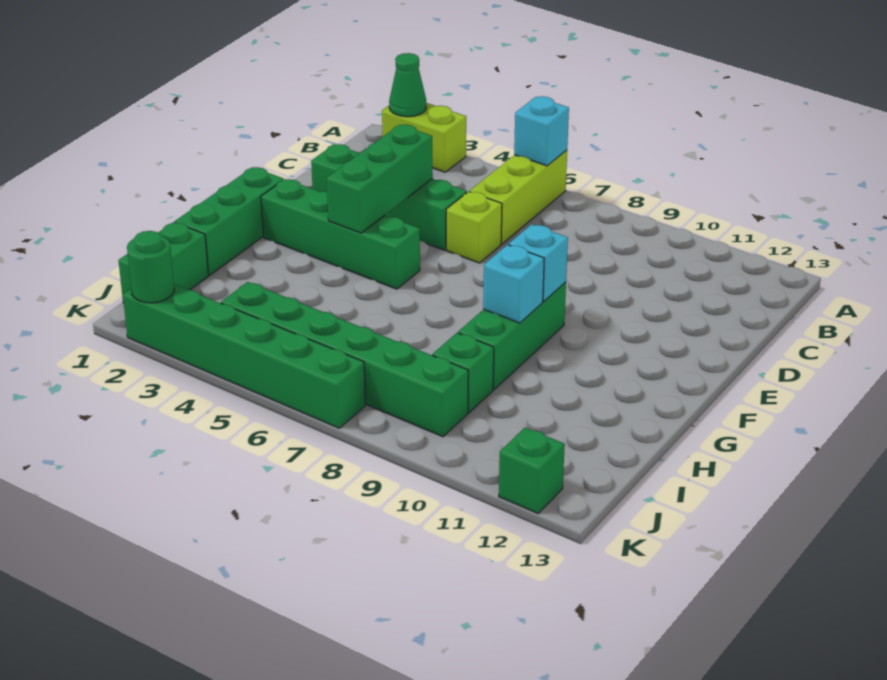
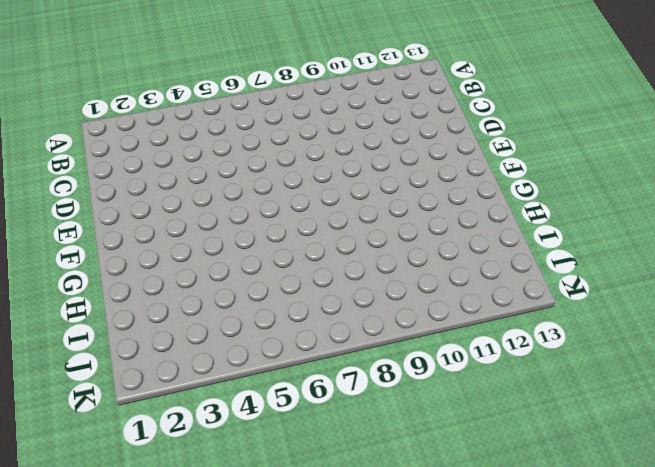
none -> lime 1x2 brick [382,103,466,172]
none -> lime 1x3 brick [470,150,567,244]
none -> green 1x4 brick [311,144,467,250]

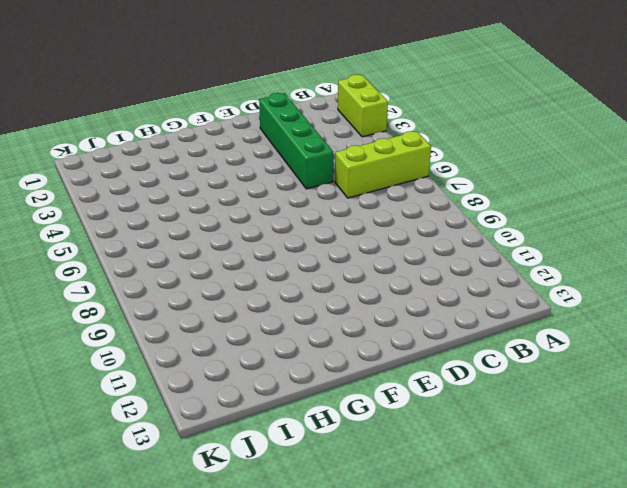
none -> lime 1x1 brick [446,192,502,263]
none -> green 1x3 brick [175,167,284,275]
none -> green 1x4 brick [261,179,420,289]

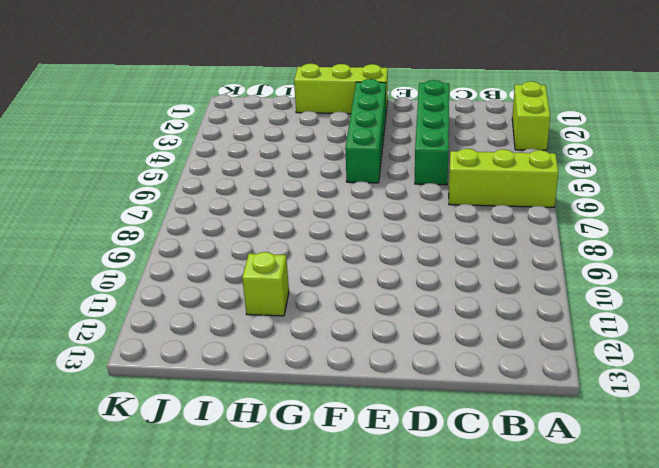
lime 1x3 brick [294,64,388,114] -> green 1x3 brick [175,167,284,275]
lime 1x1 brick [242,252,289,316] -> lime 1x1 brick moved to [446,192,502,263]
none -> green 1x3 brick [458,282,566,389]
none -> green 1x2 brick [119,222,208,303]
none -> green 1x1 brick [432,333,494,413]

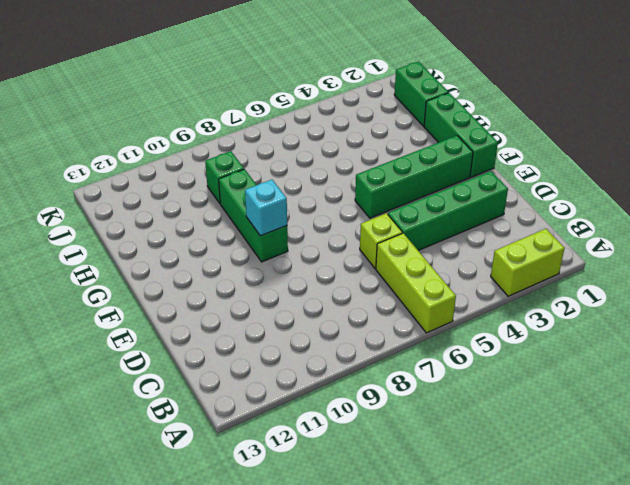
none -> green 1x6 brick [221,282,468,437]
none -> green 1x6 brick [123,284,365,428]
none -> green 1x1 brick [499,428,565,513]

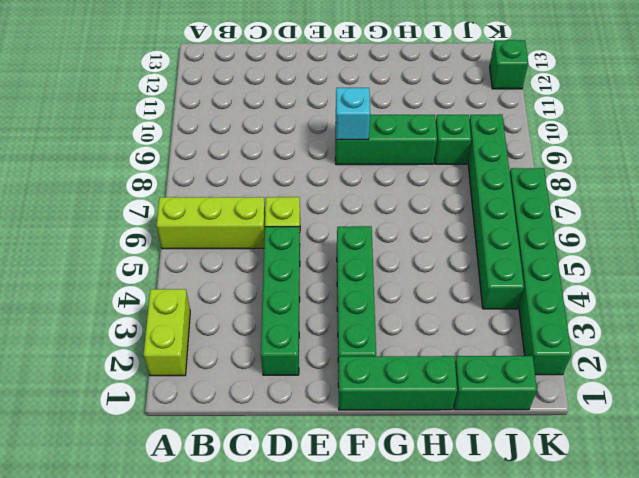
none -> green 1x1 cone [389,53,426,117]
none -> cyan 1x1 brick [514,96,569,166]
none -> green 1x3 brick [327,125,432,233]

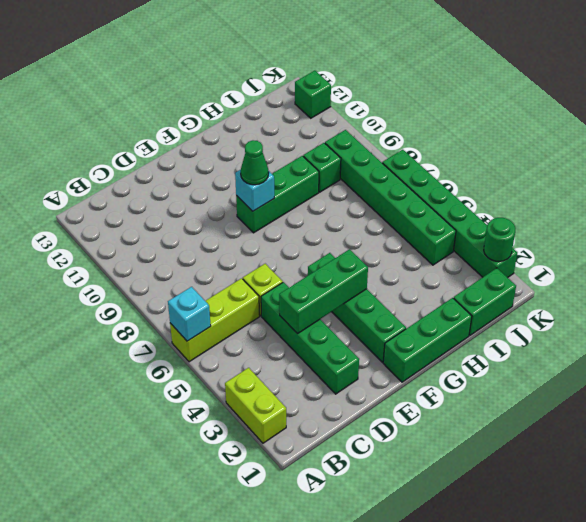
green 1x1 cone [241,140,269,185] -> green 1x1 cone moved to [389,53,426,117]
none -> cyan 1x1 brick [483,245,544,323]

